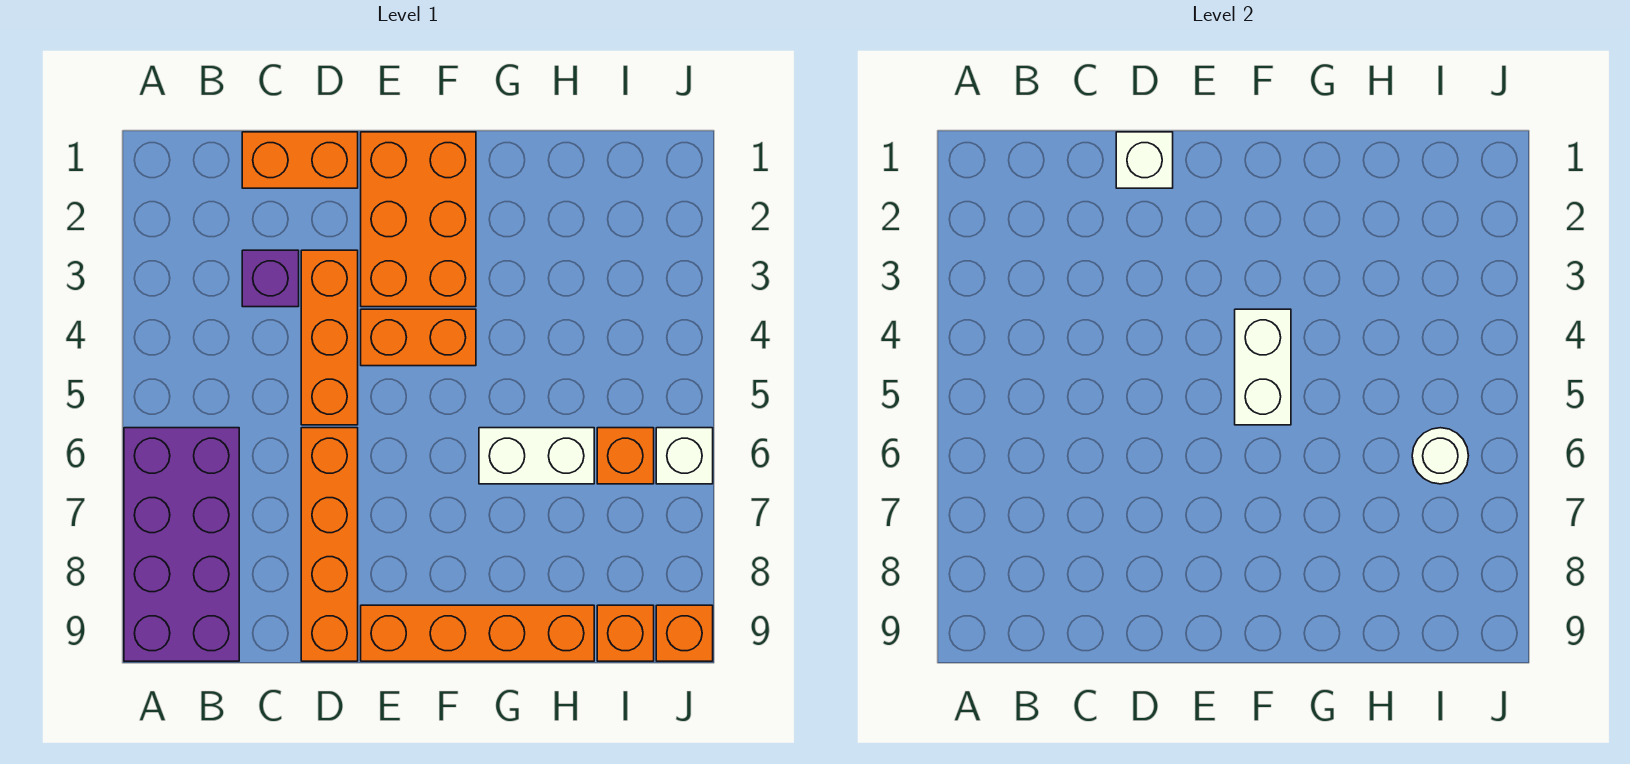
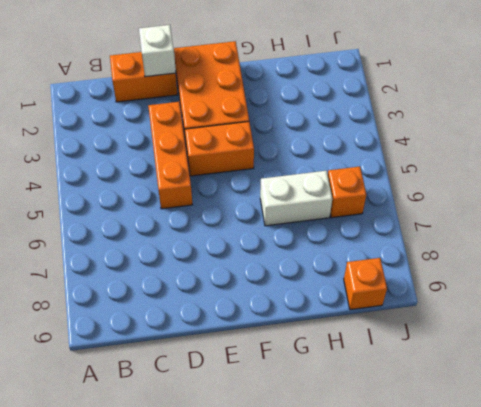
none -> purple 2x4 brick [124,428,239,661]
none -> purple 1x1 brick [242,250,299,307]
none -> orange 1x4 brick [301,428,358,661]

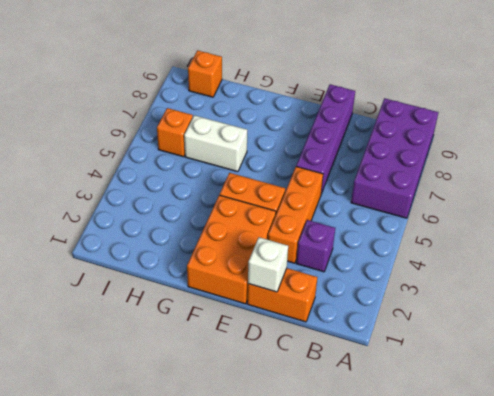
purple 1x4 brick [296,84,355,194] -> orange 1x4 brick [301,428,358,661]
none -> orange 1x4 brick [361,605,594,661]
none -> white 1x1 brick [656,428,713,484]
none -> orange 1x1 brick [656,605,713,661]

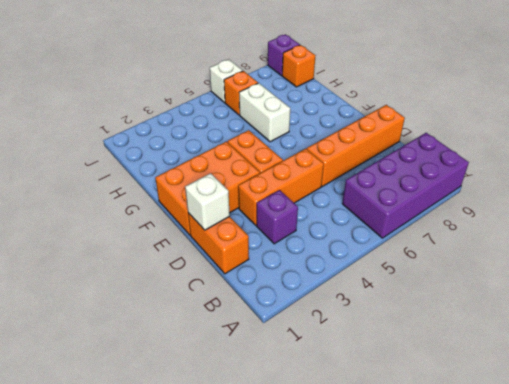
purple 1x1 brick [268,34,300,76] -> orange 1x1 brick [656,605,713,661]
none -> orange 1x4 brick [361,605,594,661]
none -> white 1x2 brick [1235,309,1291,425]
none -> white 1x1 round brick [1412,428,1468,484]

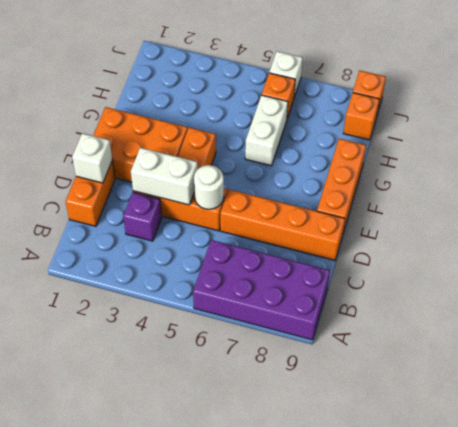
white 1x2 brick [131,148,198,205] -> white 1x2 brick moved to [1235,309,1291,425]
white 1x1 round brick [194,165,224,209] -> white 1x1 round brick moved to [1412,428,1468,484]
orange 1x3 brick [317,139,366,232] -> orange 1x4 brick [361,605,594,661]

